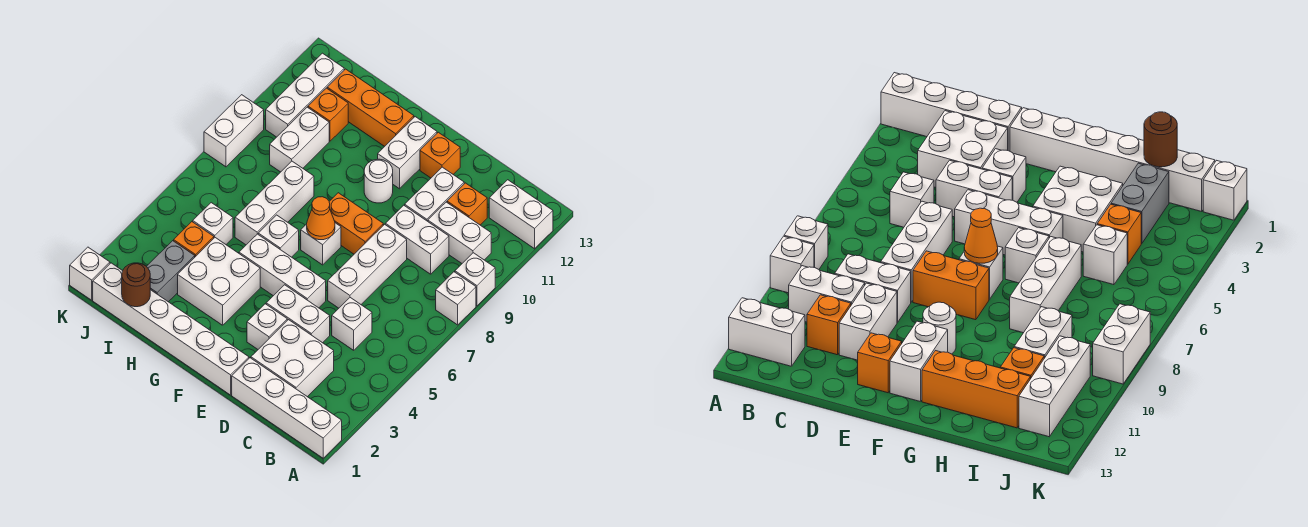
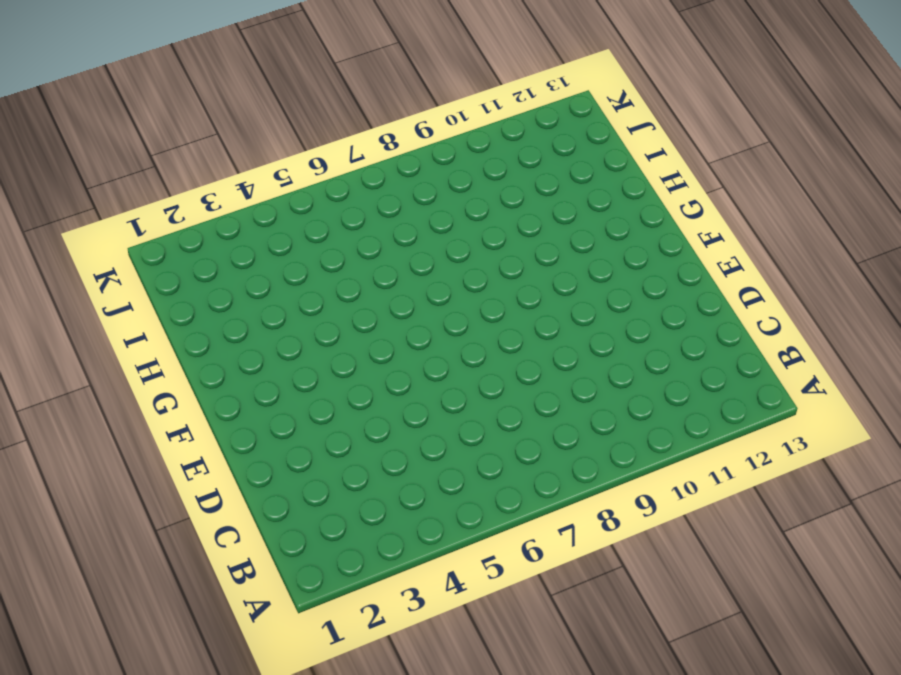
none -> white 1x4 brick [232,358,342,458]
none -> white 1x1 brick [436,272,476,325]
none -> white 1x1 brick [455,253,495,306]
none -> white 1x2 brick [489,180,553,249]

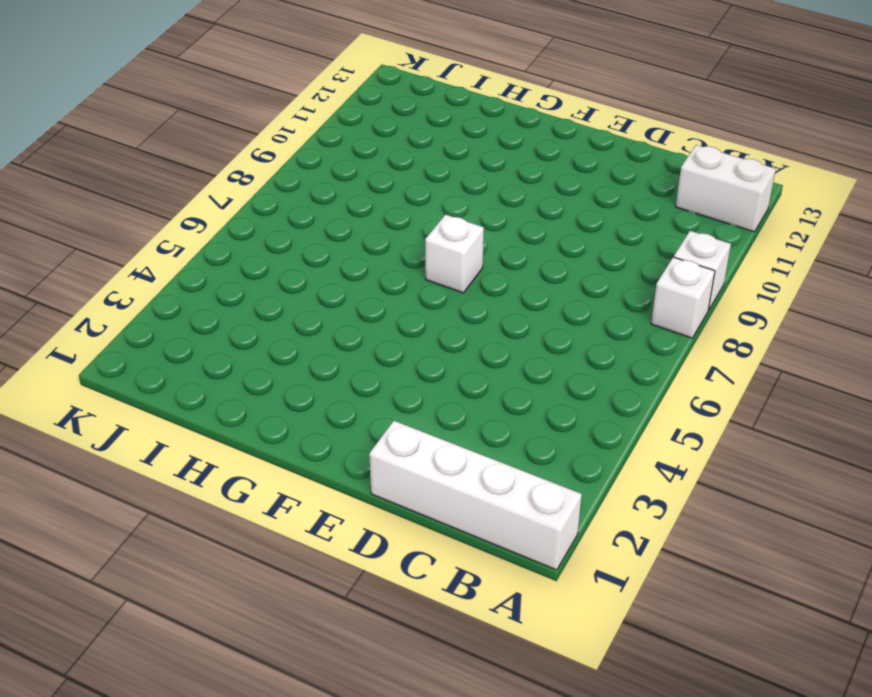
none -> white 1x2 brick [428,202,491,263]
none -> white 2x2 brick [251,320,334,397]
none -> white 1x1 brick [332,298,372,350]
none -> white 1x2 brick [385,205,449,274]

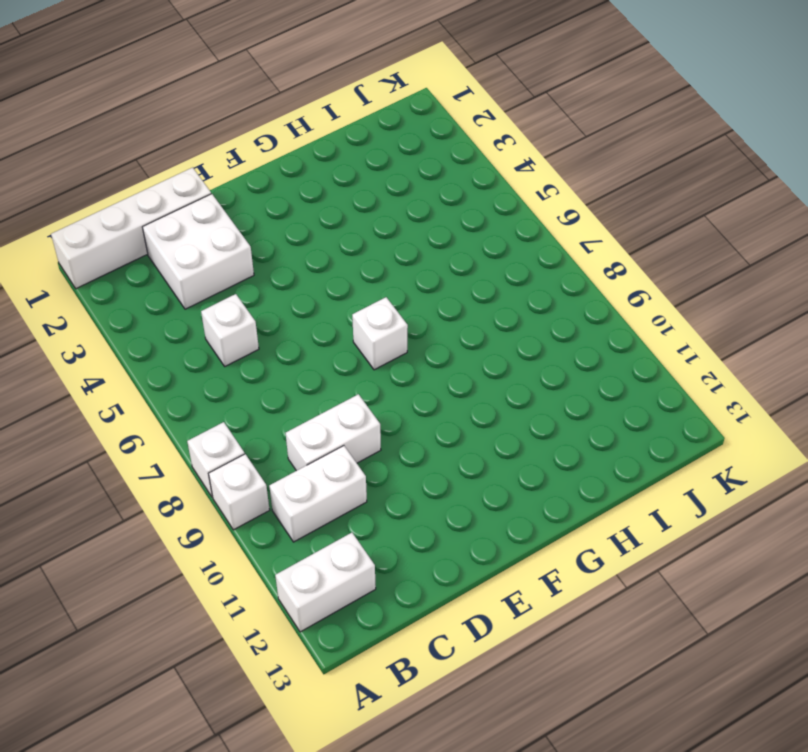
none -> orange 1x1 brick [447,183,487,225]
none -> white 1x2 brick [266,285,330,343]
none -> white 1x3 brick [328,224,407,308]
none -> white 1x2 brick [405,167,464,221]

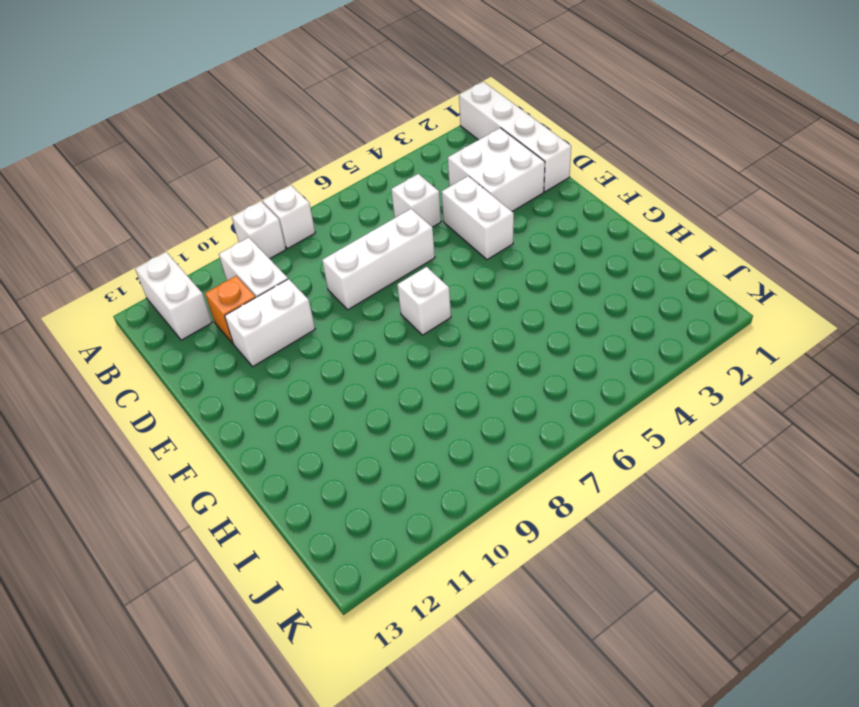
none -> white 1x2 brick [385,205,449,274]
none -> white 1x6 brick [93,263,249,395]
none -> white 1x1 brick [247,304,287,349]
none -> white 1x3 brick [239,234,326,308]

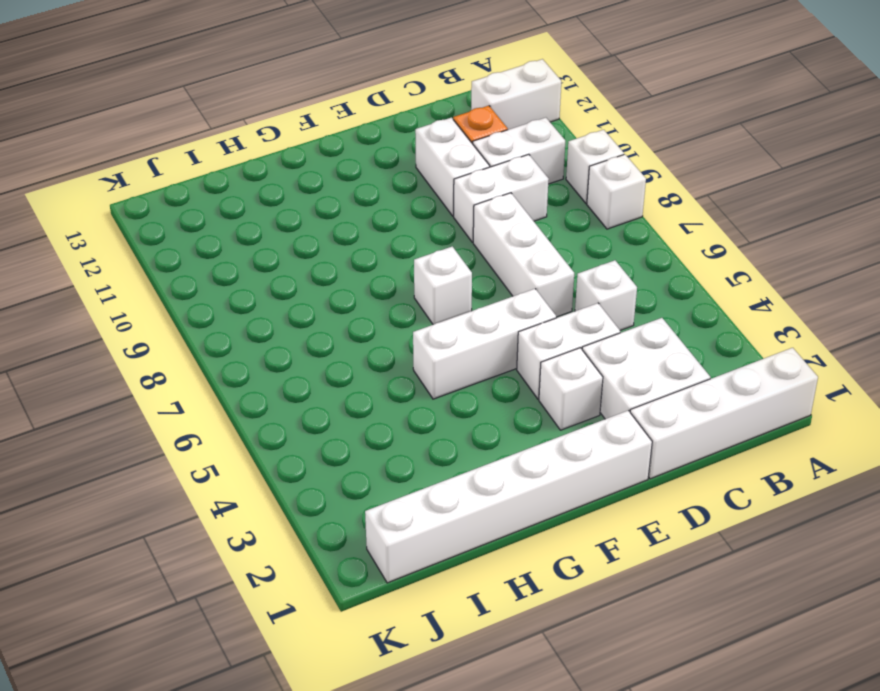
none -> orange 1x2 brick [329,193,383,254]
none -> orange 1x1 brick [420,132,460,178]
none -> white 1x1 round brick [364,159,393,203]
none -> white 1x2 brick [378,117,437,189]

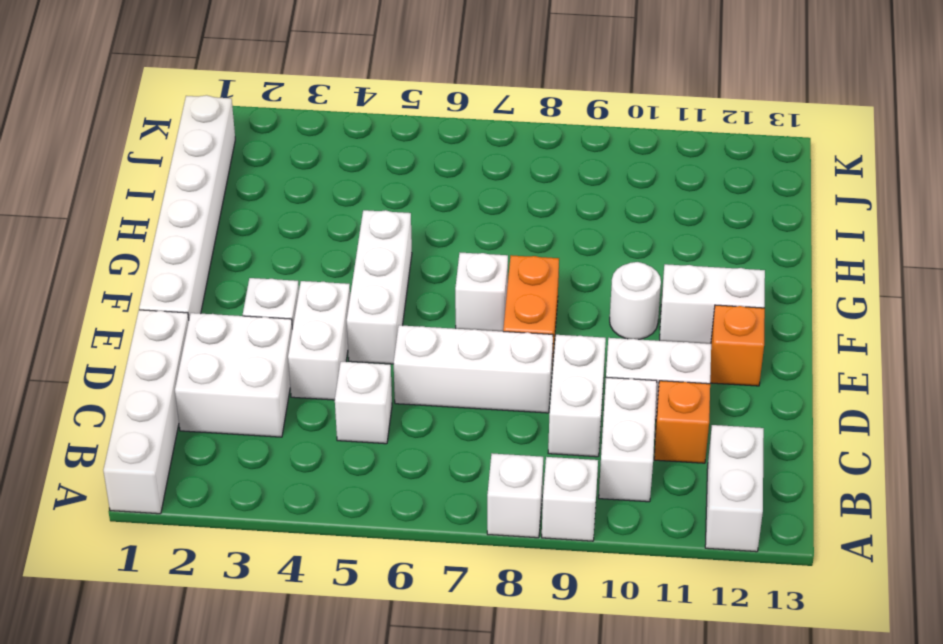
none -> white 2x2 brick [178,238,260,325]
none -> white 1x1 brick [258,215,299,257]
none -> orange 1x3 brick [327,69,414,146]
none -> white 1x3 brick [235,161,314,245]

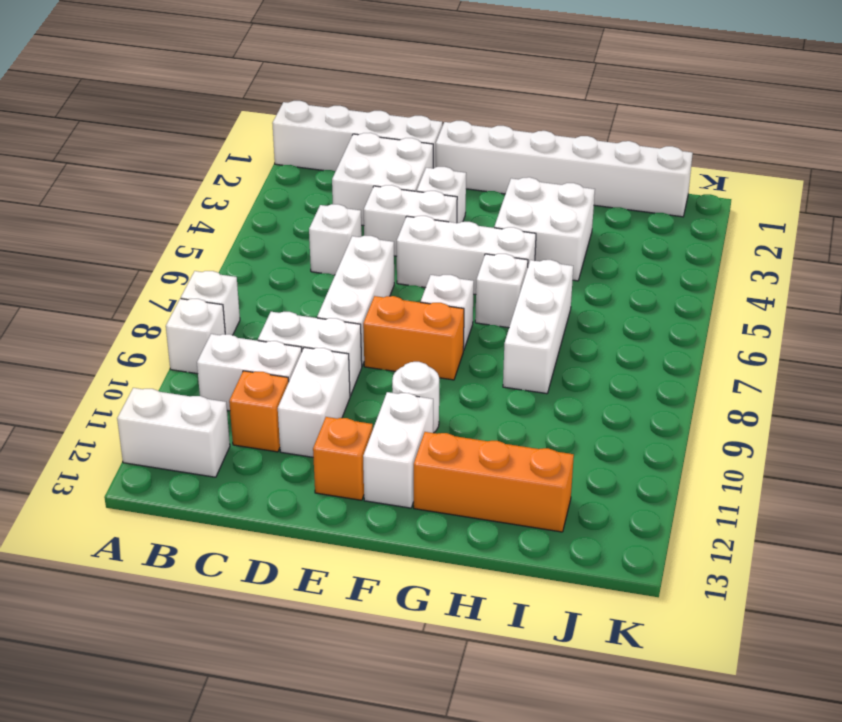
none -> grey 1x2 brick [146,241,195,302]
none -> orange 1x1 brick [174,222,214,257]
none -> white 1x1 brick [193,203,233,244]
none -> white 1x2 brick [270,107,329,172]

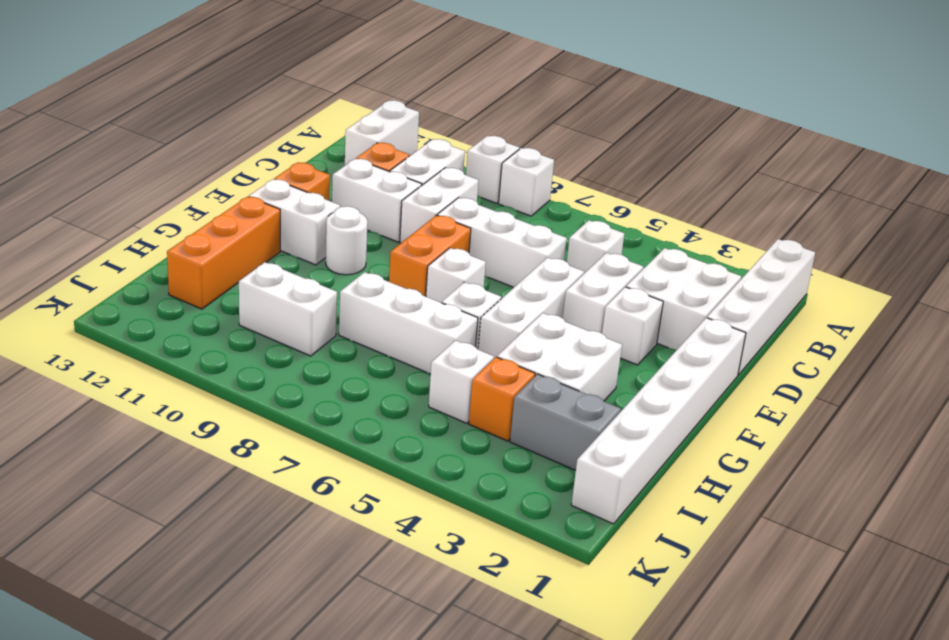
none -> orange 1x1 brick [308,88,348,141]
none -> white 1x3 brick [266,53,344,137]
none -> white 1x1 brick [70,247,110,300]
none -> white 1x2 brick [204,95,264,167]

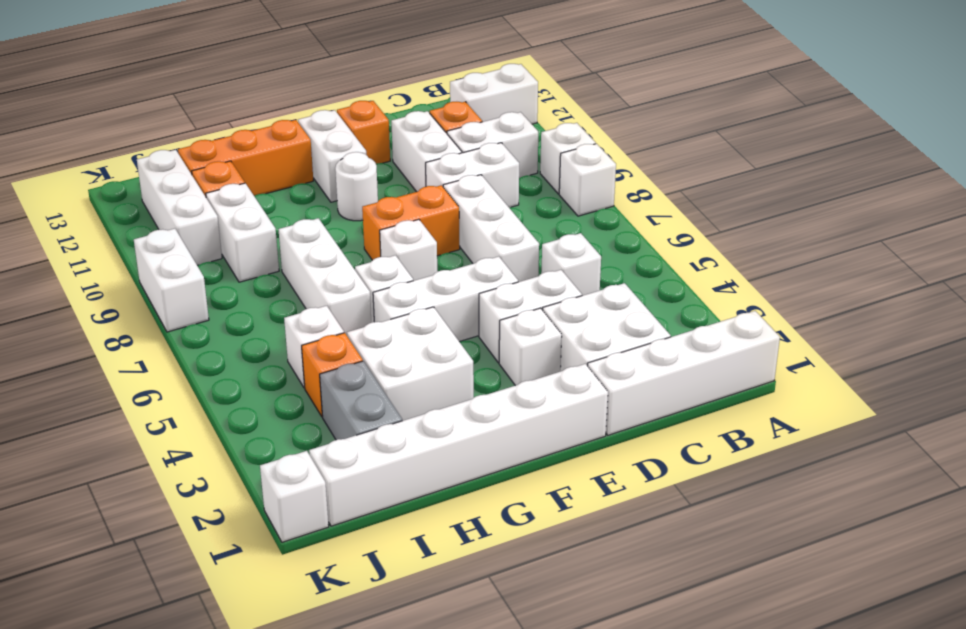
none -> orange 1x1 cone [307,197,335,240]
none -> brown 1x1 round brick [122,263,150,307]

